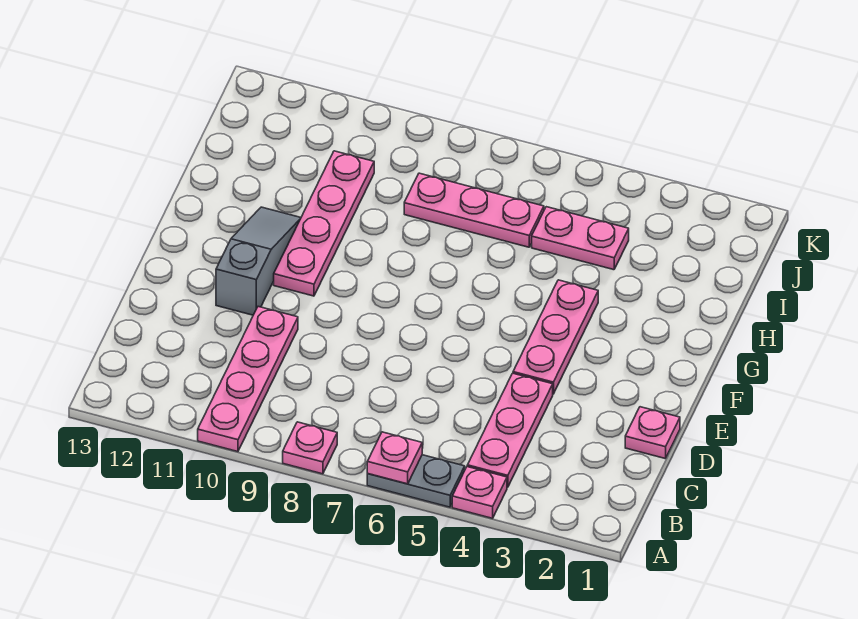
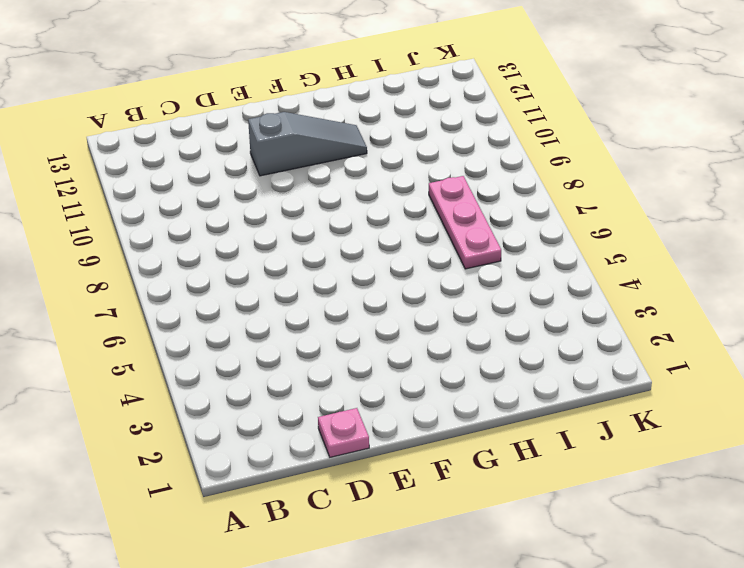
none -> pink 1x1 plate [452,467,507,518]
none -> grey 1x2 plate [367,455,465,507]
none -> pink 1x1 plate [283,422,337,474]

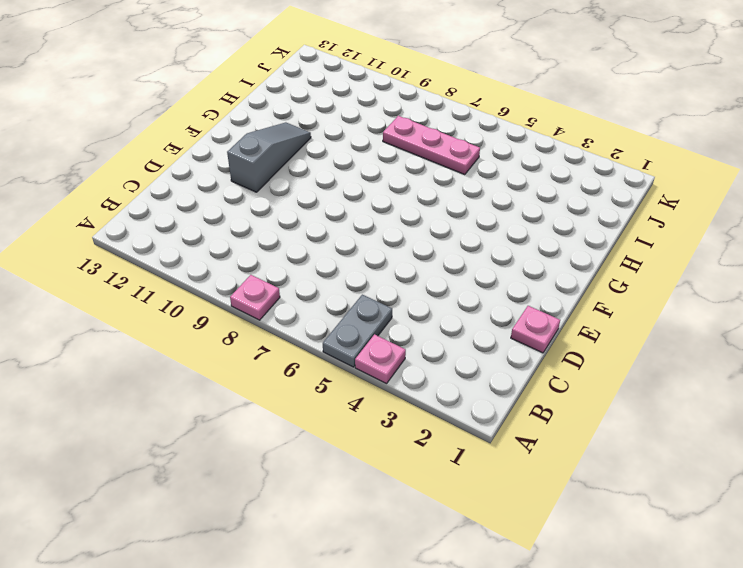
grey 1x2 plate [323,295,392,367] -> grey 1x2 plate turned to [367,455,465,507]
none -> pink 1x4 plate [198,307,298,452]
none -> pink 1x3 plate [467,373,553,487]
none -> pink 1x3 plate [513,280,598,394]

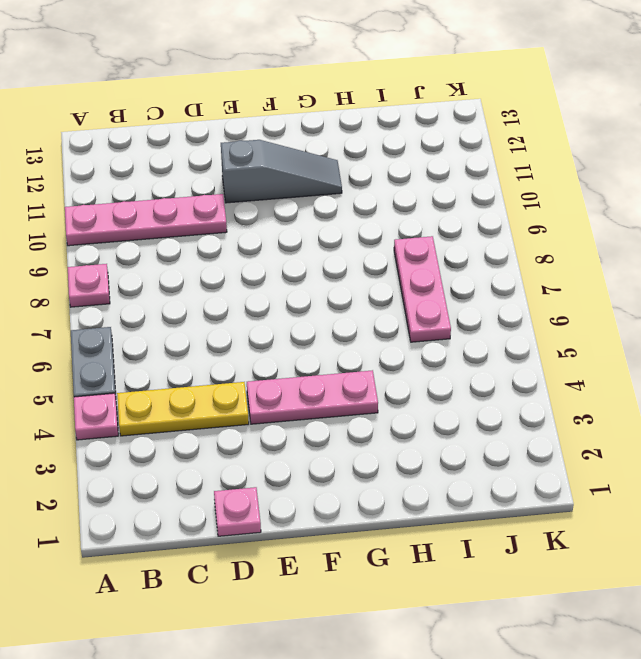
yellow 1x3 plate [117,382,249,436] -> pink 1x3 plate [467,373,553,487]
none -> pink 1x4 plate [274,151,374,296]
none -> pink 1x2 plate [532,207,629,270]
none -> pink 1x1 plate [367,432,422,484]

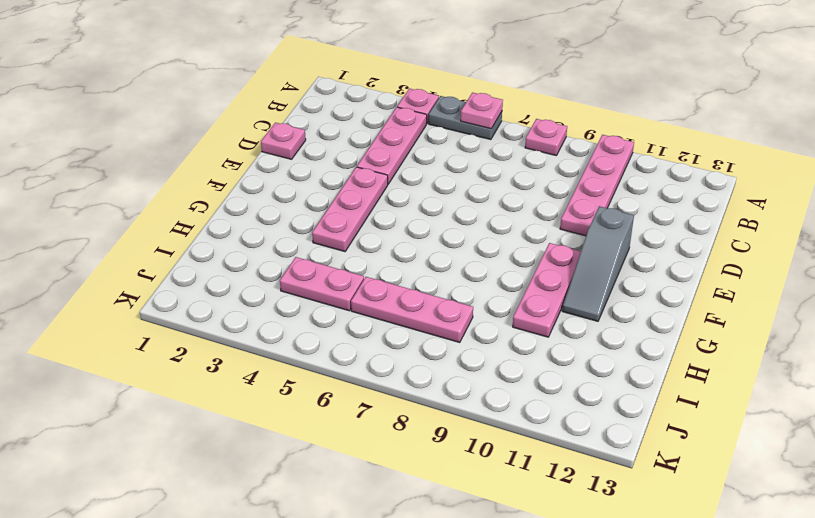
pink 1x3 plate [513,243,581,337] -> pink 1x4 plate [274,151,374,296]

